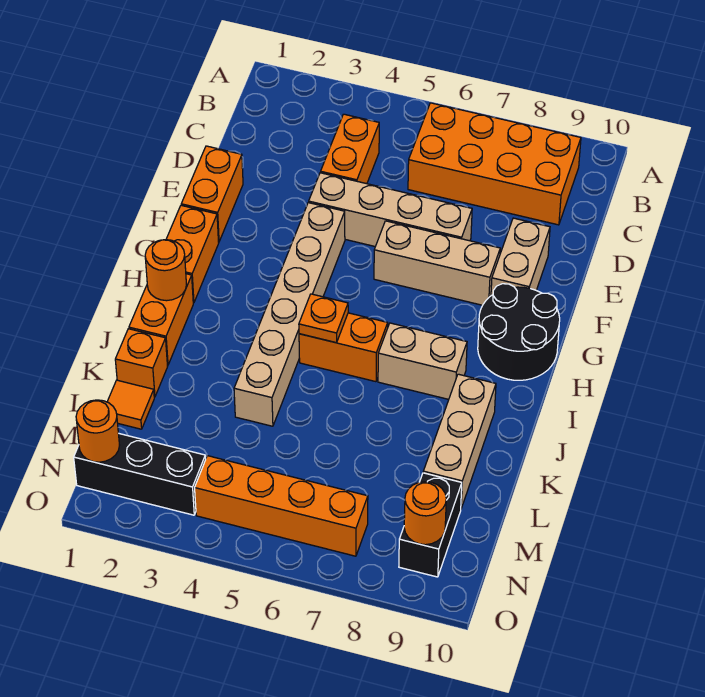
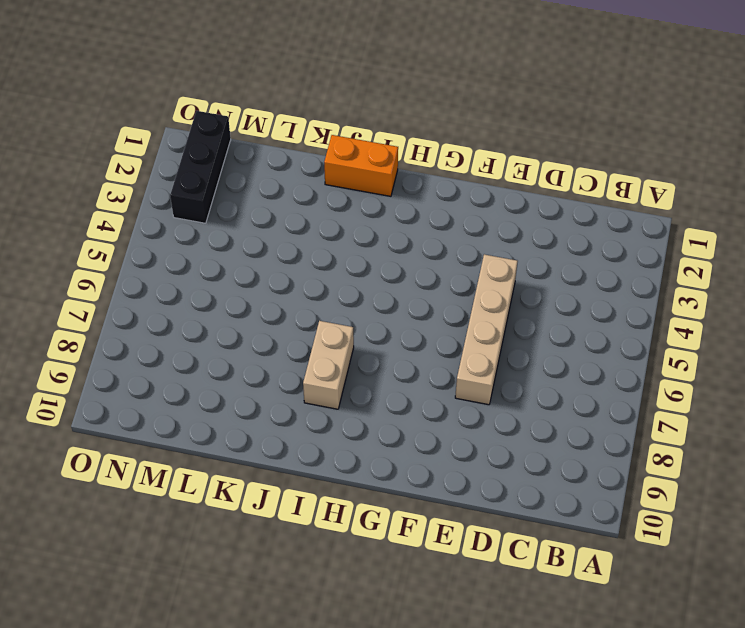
none -> orange 2x4 brick [408,103,581,225]
none -> orange 1x2 brick [321,114,379,184]
none -> orange 1x2 brick [181,146,243,242]

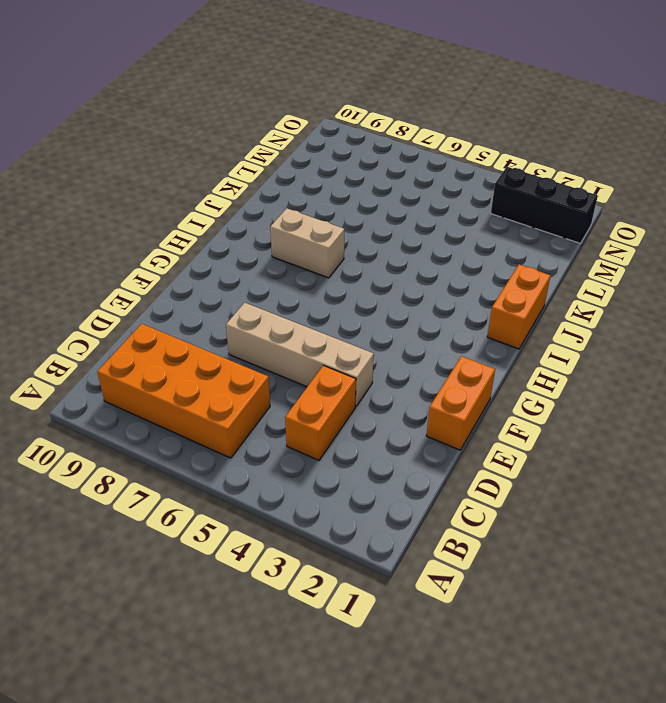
none -> tan 1x2 brick [491,218,550,296]
none -> tan 1x6 brick [234,203,345,426]
none -> tan 1x3 brick [374,221,500,305]

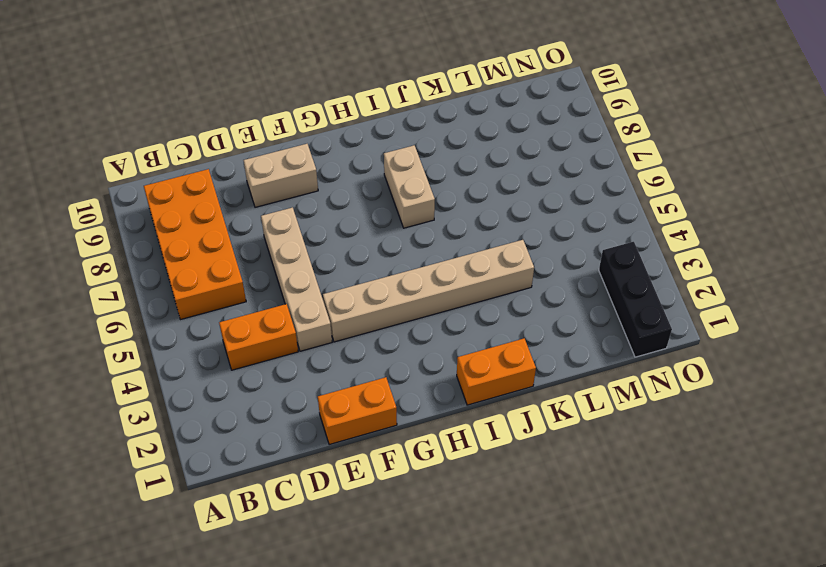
none -> tan 1x3 brick [374,221,500,305]
none -> orange 1x2 brick [166,205,219,303]
none -> black 2x2 round brick [478,284,560,380]

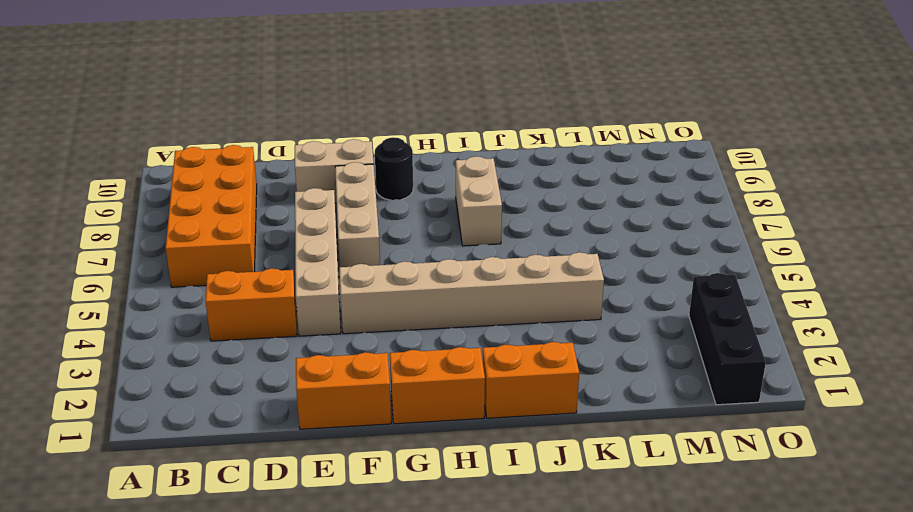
black 1x1 round brick [375,137,413,200] -> black 2x2 round brick [478,284,560,380]
none -> orange 1x2 brick [299,313,388,382]
none -> tan 1x3 brick [423,374,496,508]
none -> orange 1x1 brick [115,329,168,397]

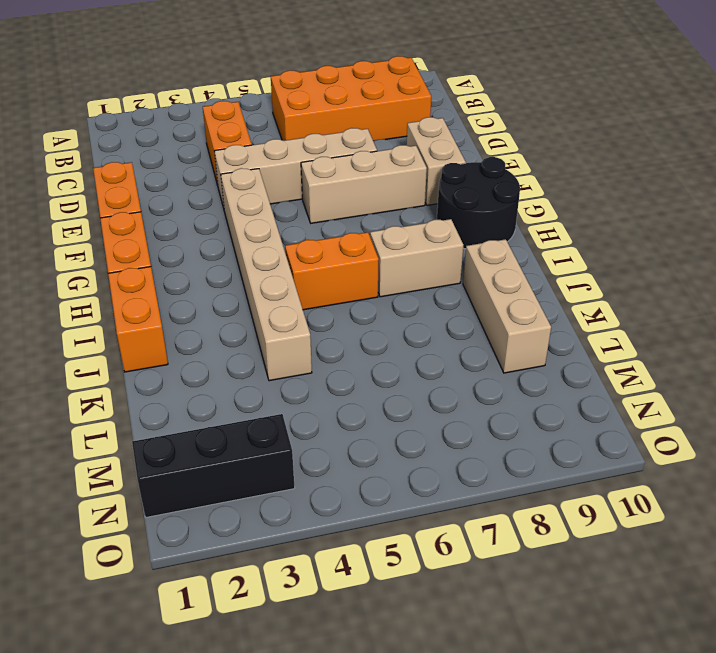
none -> orange 1x1 brick [115,329,168,397]
none -> orange 1x1 tile [107,380,154,429]
none -> black 1x2 brick [399,473,462,577]

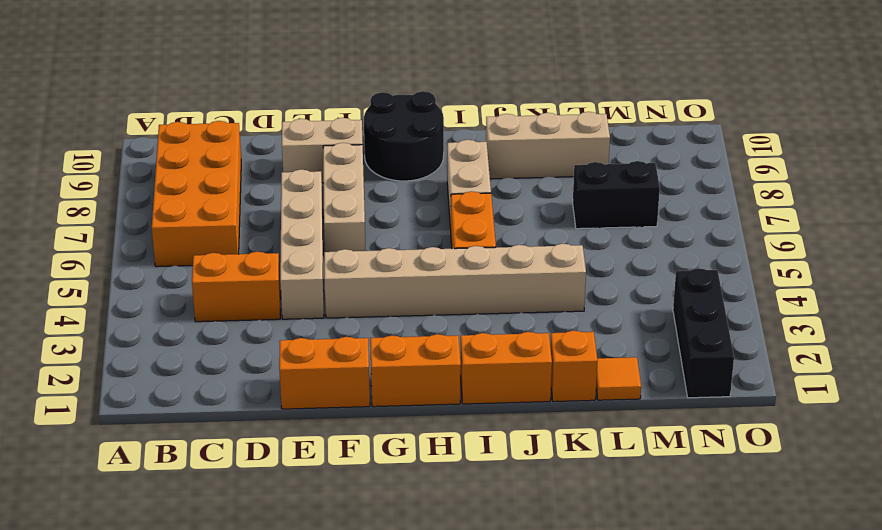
black 1x2 brick [573,161,660,229] -> black 1x2 brick moved to [399,473,462,577]
none -> orange 1x4 brick [195,456,368,556]
none -> orange 1x1 round brick [145,240,186,301]
none -> orange 1x1 plate [299,294,348,343]

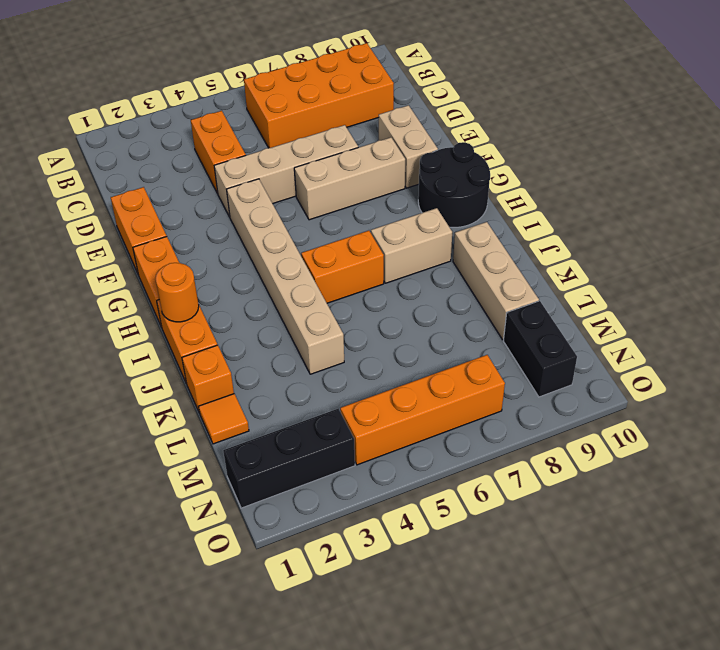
none -> orange 1x1 plate [299,294,348,343]
none -> orange 1x1 round brick [76,400,119,462]
none -> orange 1x1 round brick [404,482,446,545]

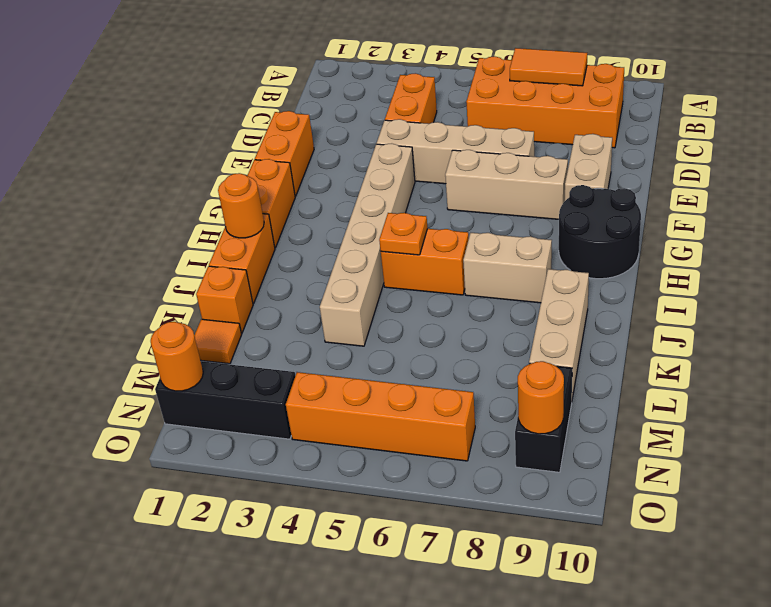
orange 1x2 tile [510,48,587,86] -> none

